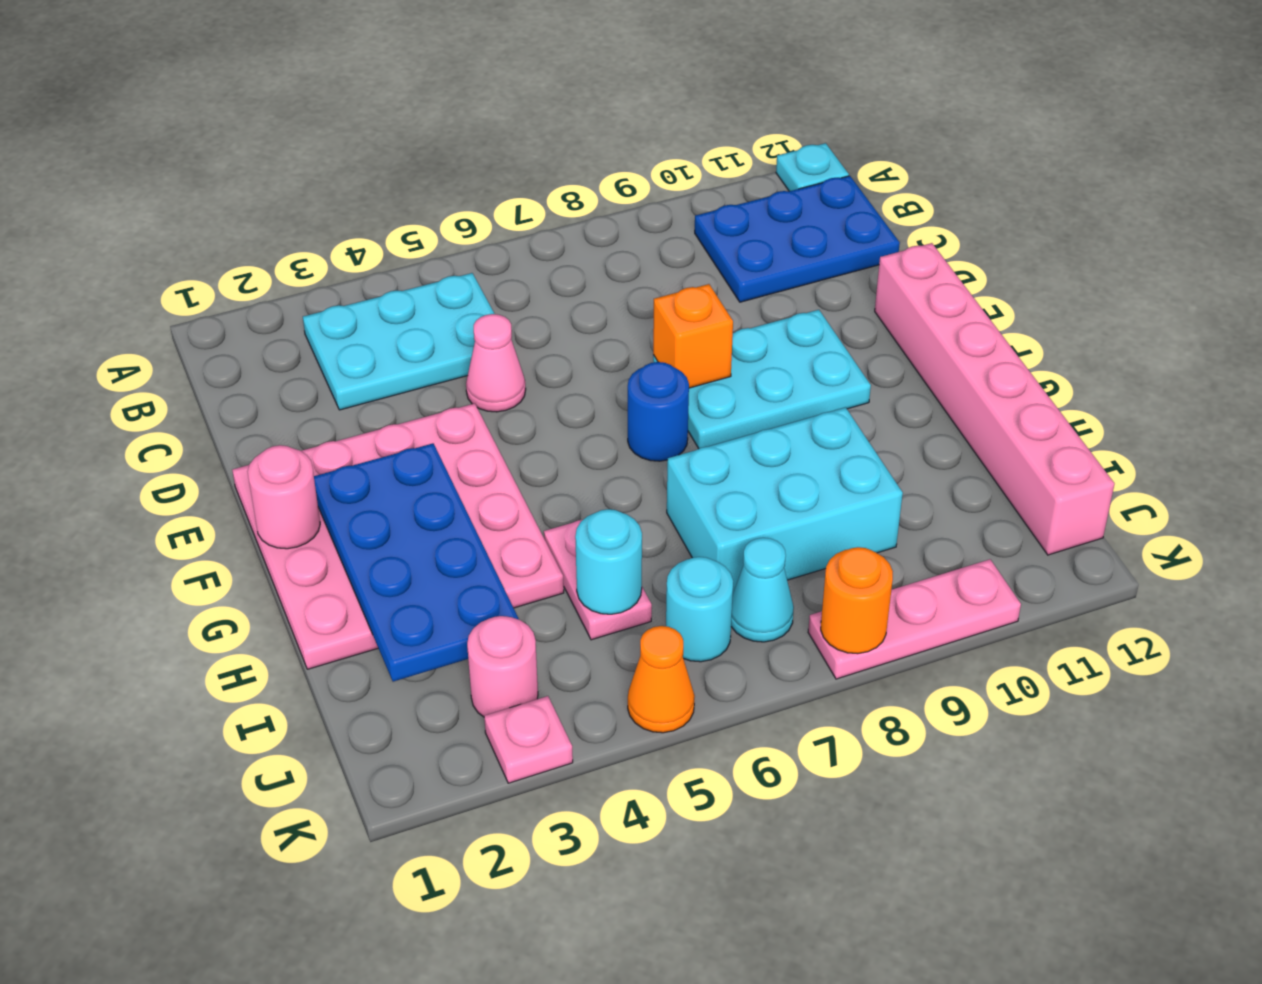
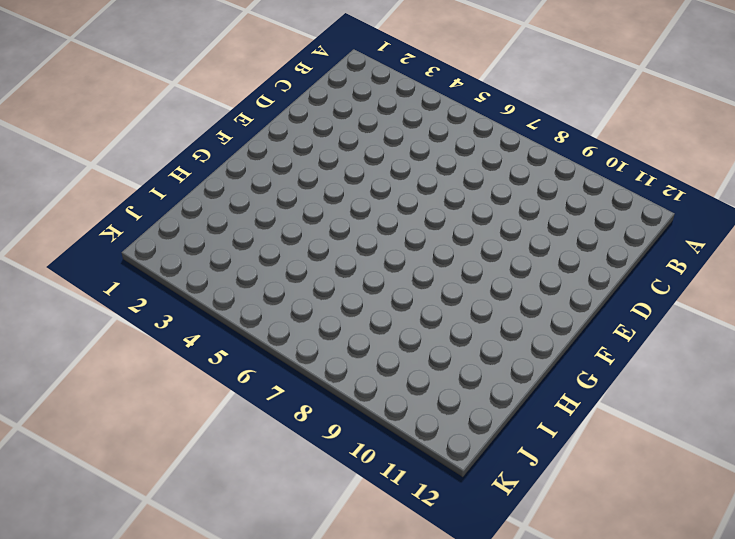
none -> cyan 1x1 plate [776,143,849,191]
none -> cyan 2x3 plate [303,273,494,410]
none -> blue 2x3 plate [695,176,900,302]

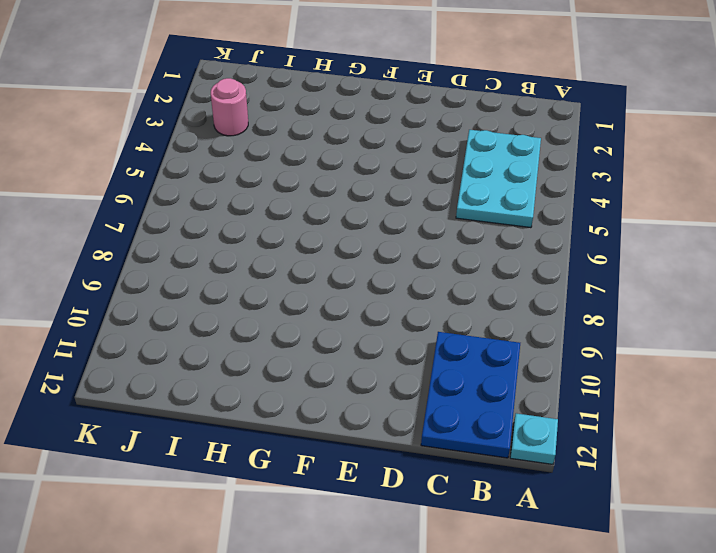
none -> pink 1x1 cone [466,314,526,412]
none -> pink 4x4 plate [232,403,564,669]
none -> cyan 2x3 plate [653,310,871,449]

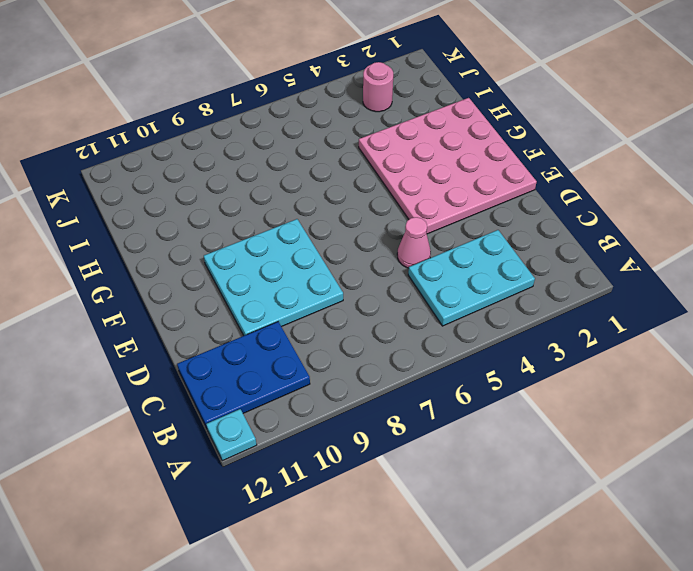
cyan 3x3 plate [204,219,343,336] -> cyan 2x3 plate [653,310,871,449]
none -> pink 1x6 brick [875,243,1114,555]
none -> blue 1x1 round brick [628,362,689,461]
none -> pink 1x2 plate [544,520,652,640]

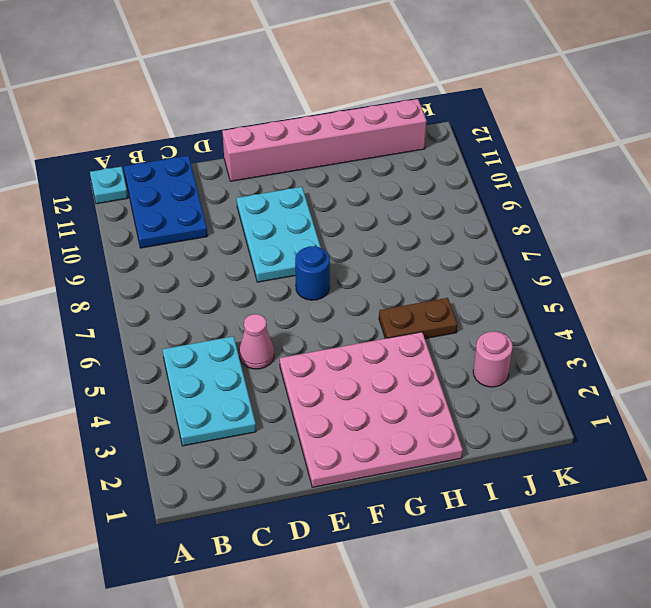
brown 1x2 plate [379,298,457,339] -> pink 1x2 plate [544,520,652,640]
none -> cyan 2x3 brick [667,407,903,592]
none -> cyan 1x1 round brick [666,557,733,662]
none -> cyan 1x1 cone [731,538,794,642]

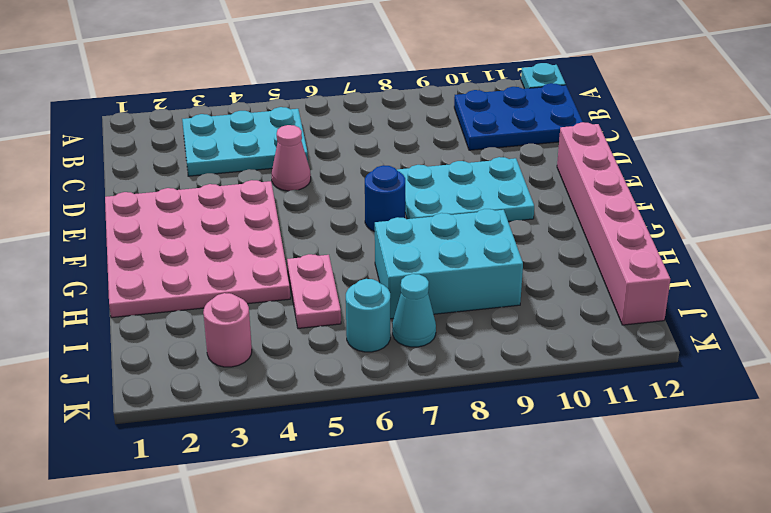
none -> pink 1x1 plate [484,696,573,783]
none -> orange 1x1 cone [628,626,695,733]
none -> pink 1x3 plate [808,559,1021,679]

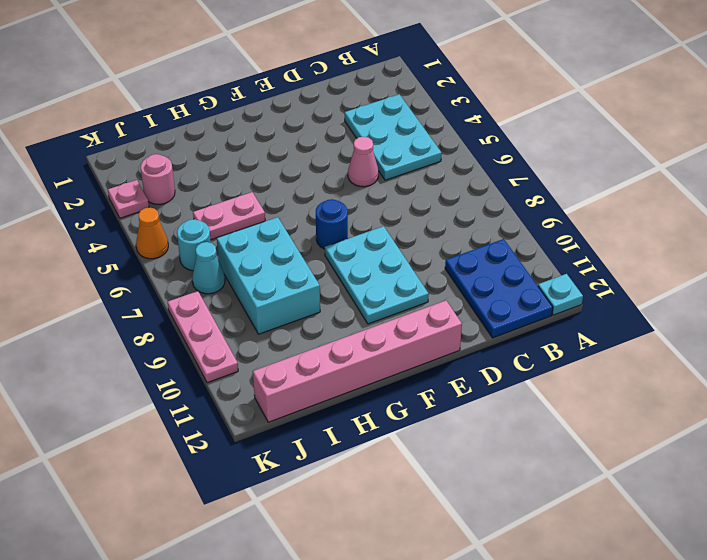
none -> pink 4x4 plate [232,403,564,669]
none -> orange 1x1 brick [653,284,733,388]
none -> pink 1x1 round brick [248,445,320,549]

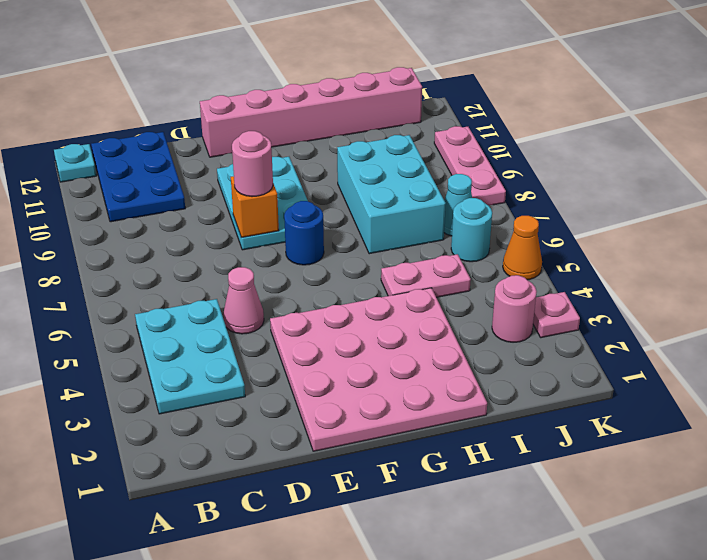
pink 1x1 round brick [232,131,273,197] -> pink 1x1 round brick moved to [248,445,320,549]
none -> blue 2x4 plate [314,443,519,682]
none -> cyan 1x1 round brick [575,509,642,614]
none -> orange 1x1 round brick [821,547,893,654]

